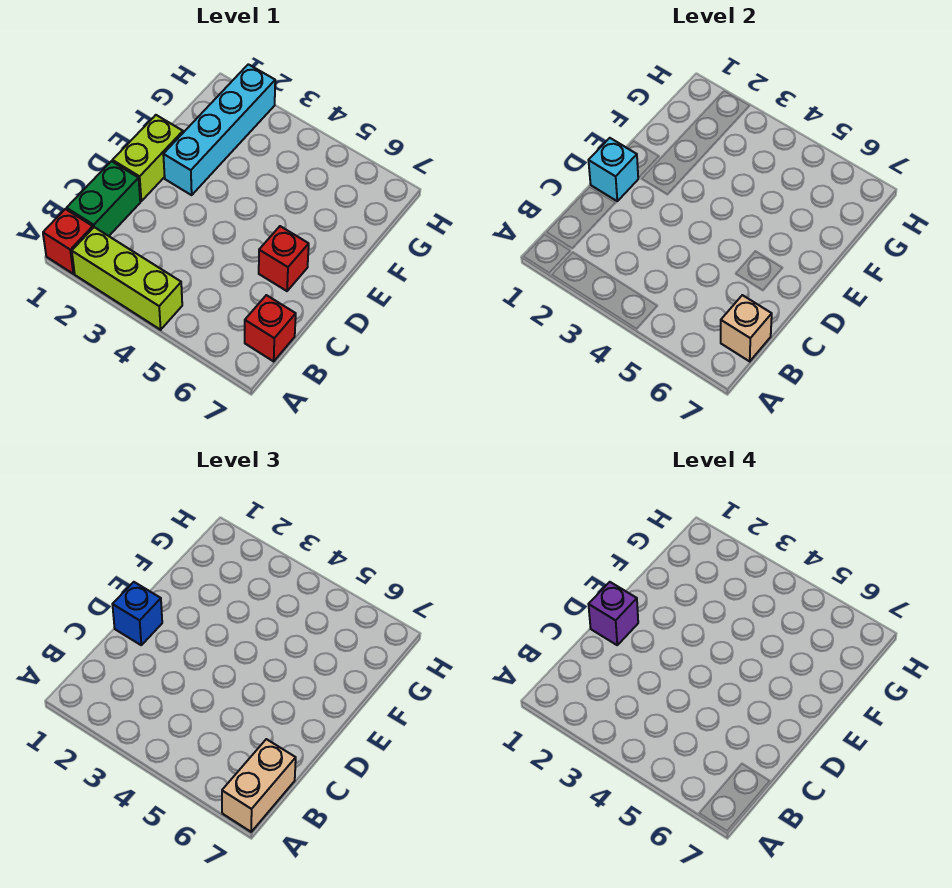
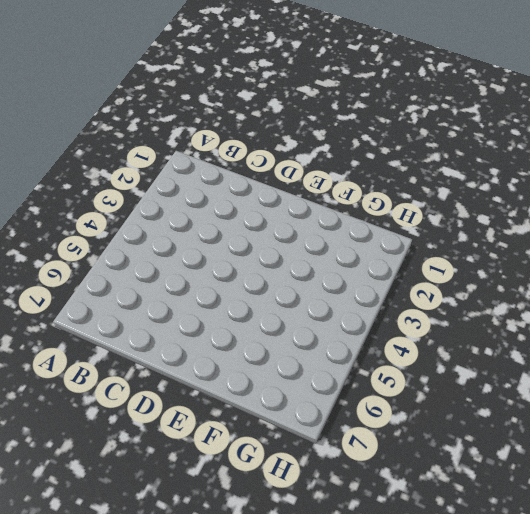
none -> red 1x1 brick [43,209,93,274]
none -> lime 1x3 brick [72,227,182,330]
none -> green 1x2 brick [67,161,140,236]

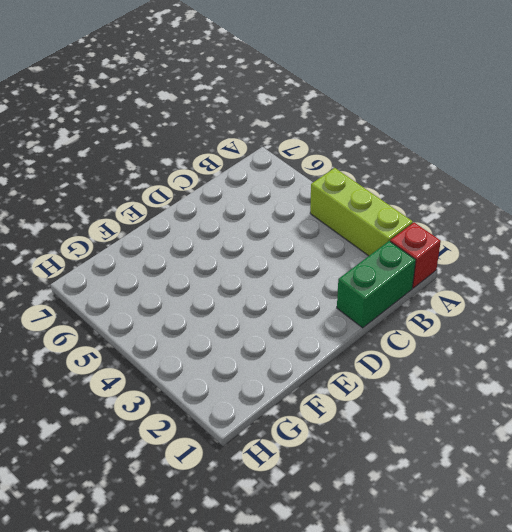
none -> red 1x1 brick [245,295,296,361]
none -> lime 1x2 brick [112,115,183,201]
none -> red 1x1 brick [259,226,309,291]

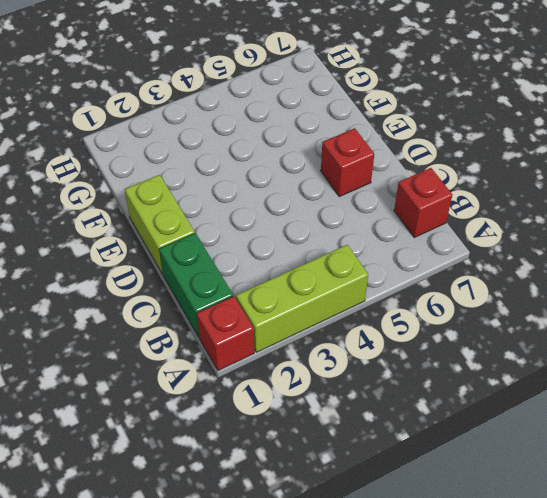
none -> cyan 1x4 brick [163,64,275,195]
none -> tan 1x1 brick [721,295,772,361]
none -> cyan 1x1 brick [588,138,638,201]

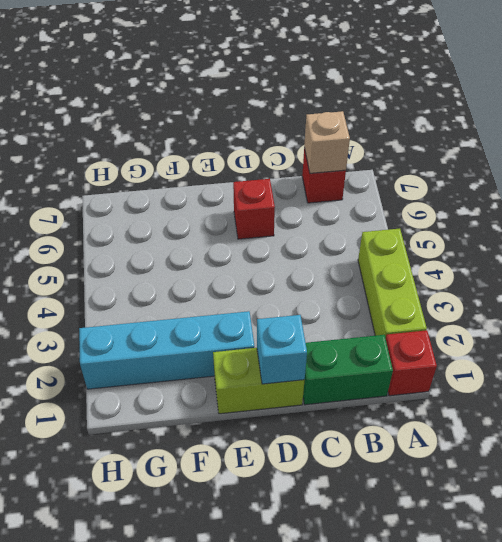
none -> tan 1x2 brick [222,739,296,832]
none -> blue 1x1 brick [112,582,162,645]
none -> purple 1x1 brick [588,582,638,645]

